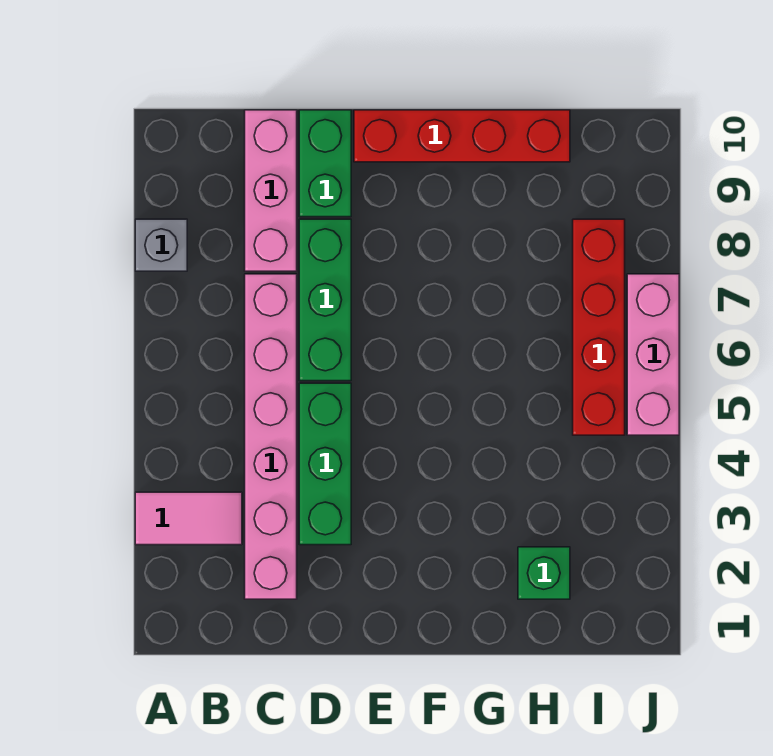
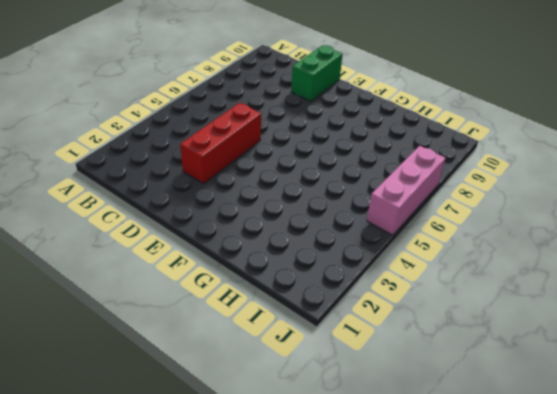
red 1x3 brick [180,103,261,184] -> green 1x3 brick [299,383,351,545]
none -> pink 1x2 tile [135,492,242,545]
none -> grey 1x1 brick [135,219,187,271]

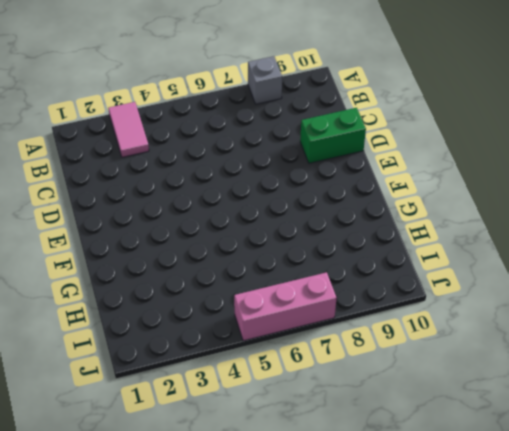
none -> pink 1x6 brick [245,274,297,599]
none -> pink 1x3 brick [245,110,297,271]

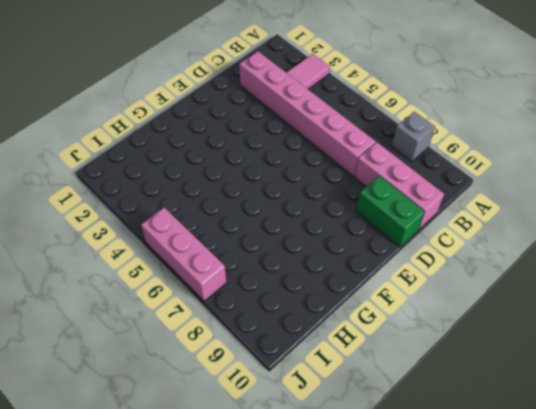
none -> green 1x3 brick [299,383,351,545]
none -> green 1x3 brick [299,219,351,381]

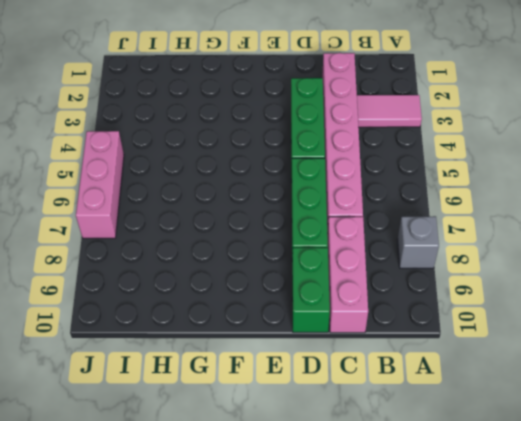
none -> red 1x4 brick [354,110,570,162]
none -> green 1x1 brick [518,547,570,599]

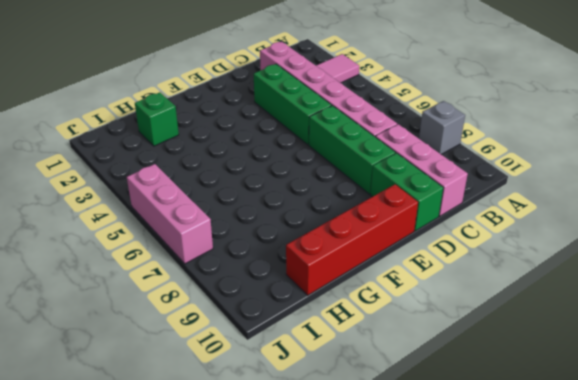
none -> red 1x4 brick [573,219,625,435]

